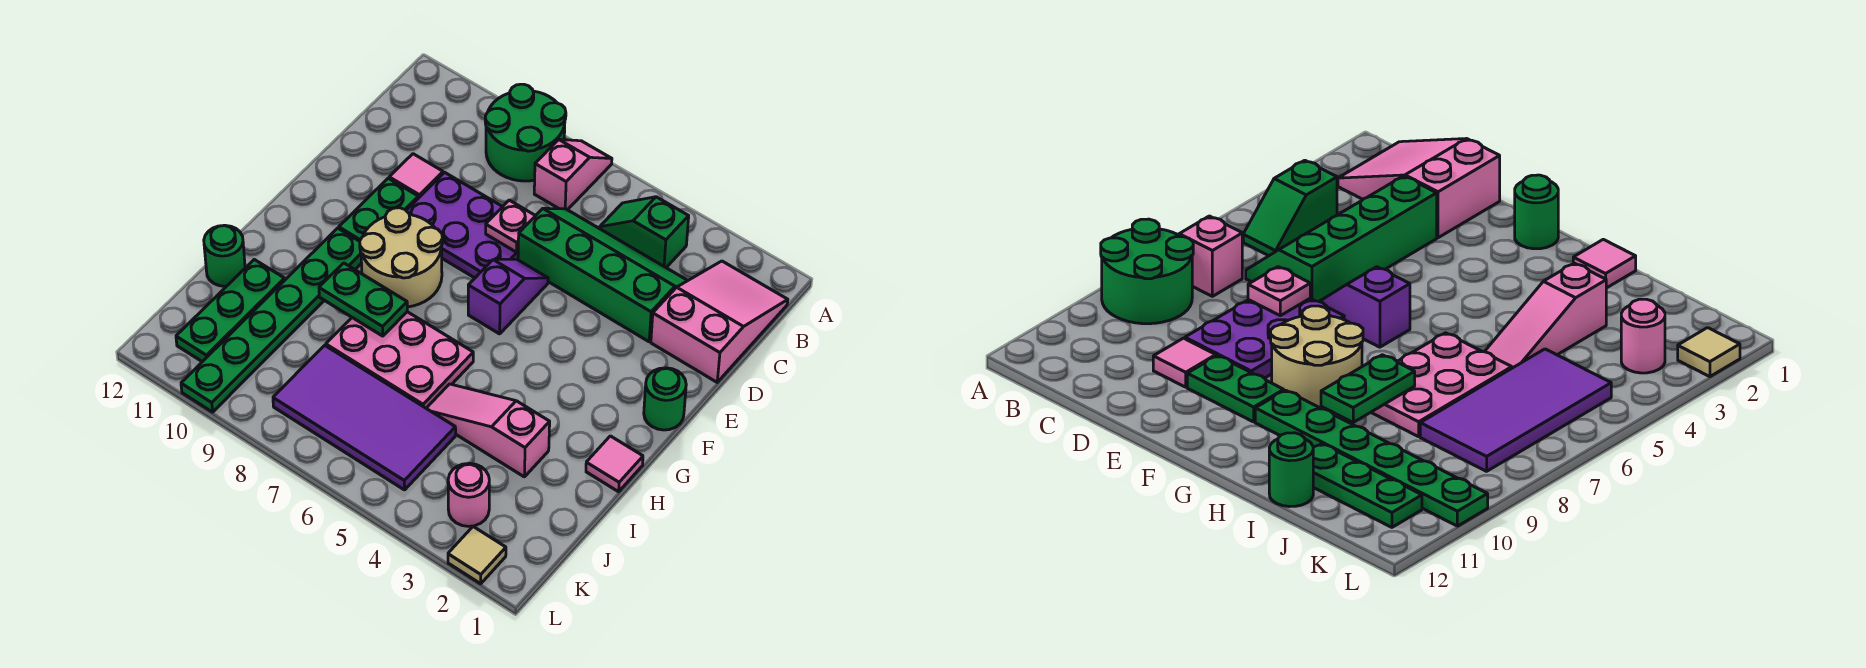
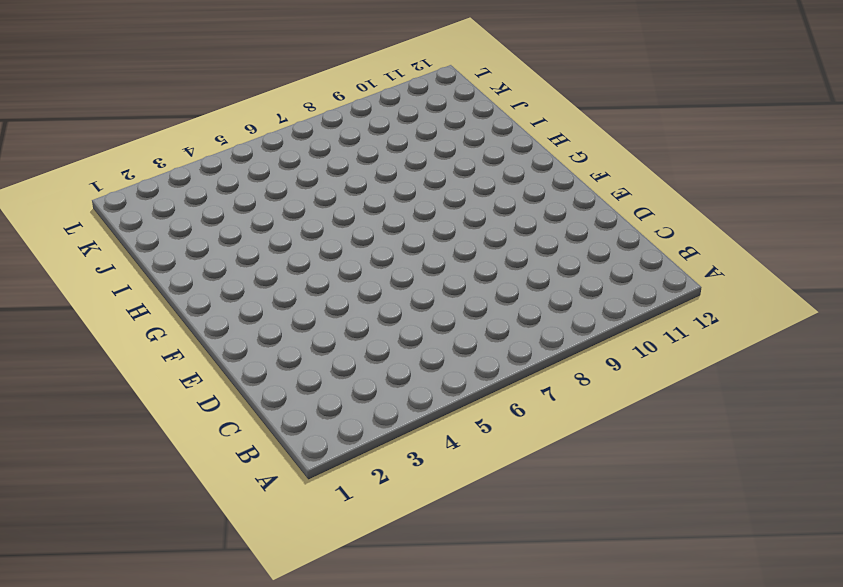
none -> pink 1x2 slope [534,139,612,210]
none -> green 2x2 round brick [485,84,566,181]
none -> pink 2x3 slope [651,261,788,382]

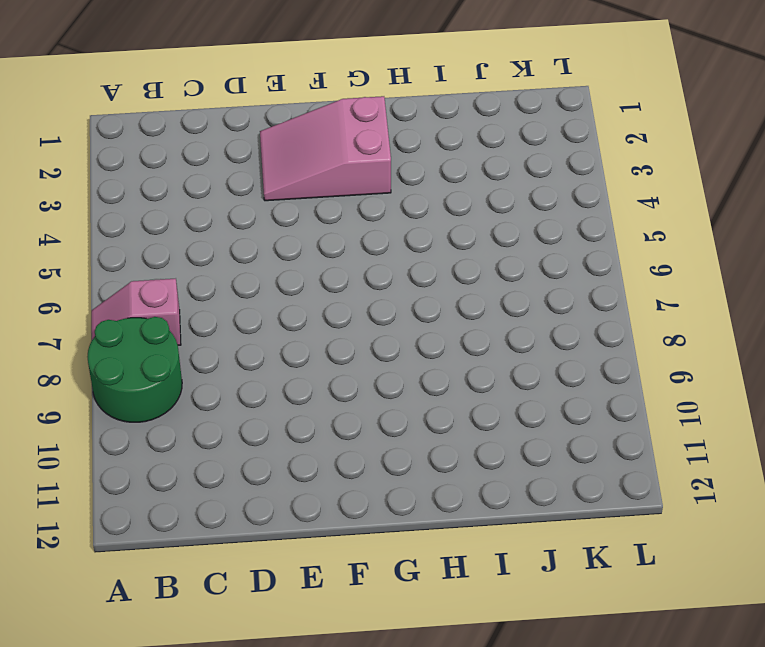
pink 2x3 slope [260,96,391,201] -> pink 2x3 slope moved to [651,261,788,382]
none -> green 1x2 slope [600,197,689,267]
none -> green 2x4 slope [518,208,688,342]
none -> purple 2x3 plate [406,172,518,278]

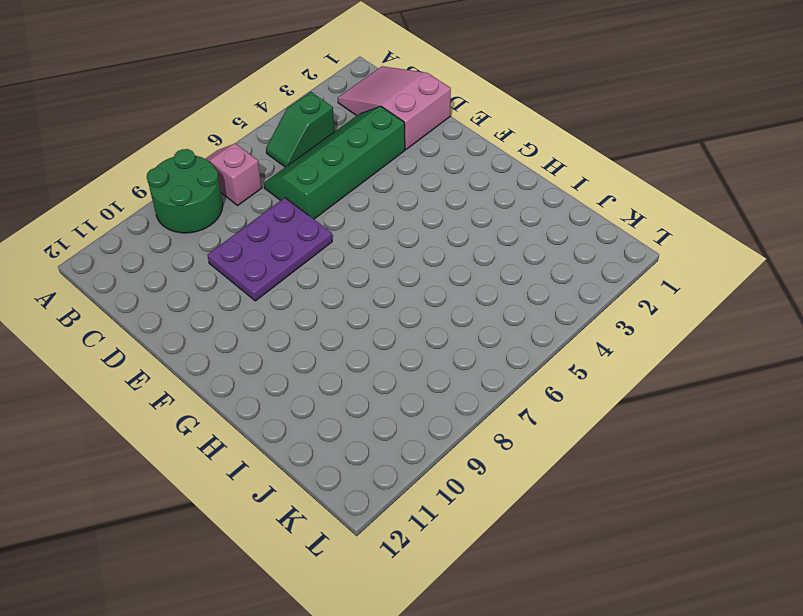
none -> pink 1x1 tile [389,154,443,198]
none -> purple 1x2 slope [468,259,548,334]
none -> green 1x2 plate [339,178,418,241]

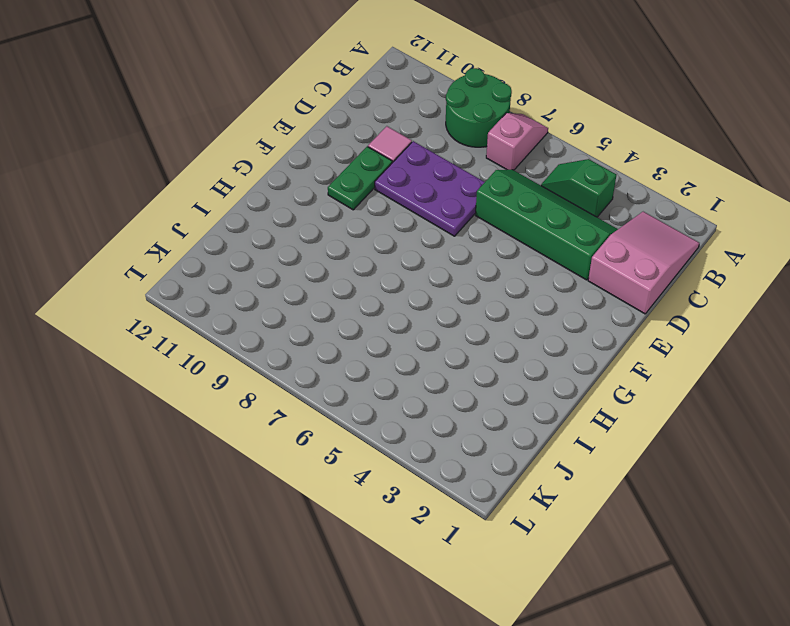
none -> purple 1x2 slope [468,259,548,334]
none -> green 1x1 round brick [644,368,686,430]
none -> tan 2x2 round brick [360,208,443,307]

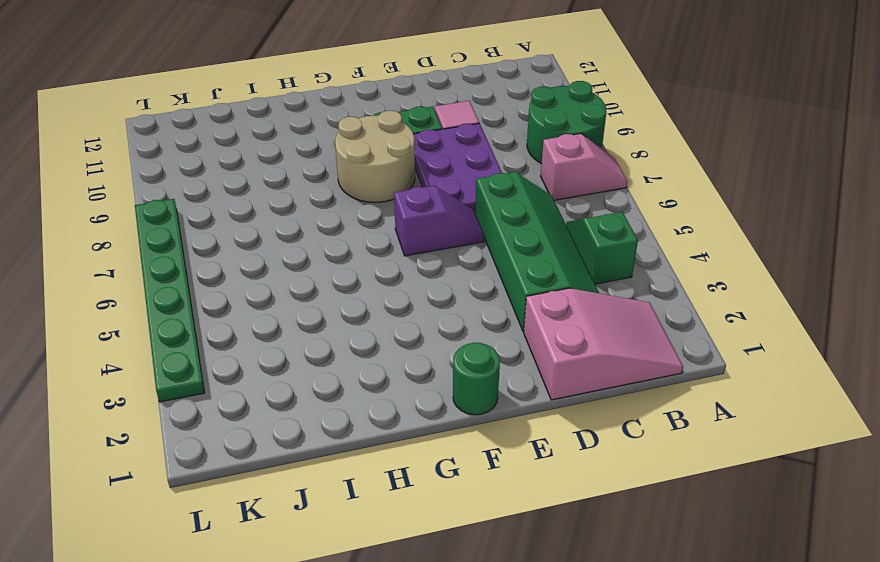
green 1x6 plate [135,199,205,402] -> green 1x6 plate turned to [181,228,361,412]
none -> pink 1x1 tile [586,436,643,492]
none -> pink 2x3 plate [326,312,473,408]
none -> pink 1x3 slope [426,384,550,477]

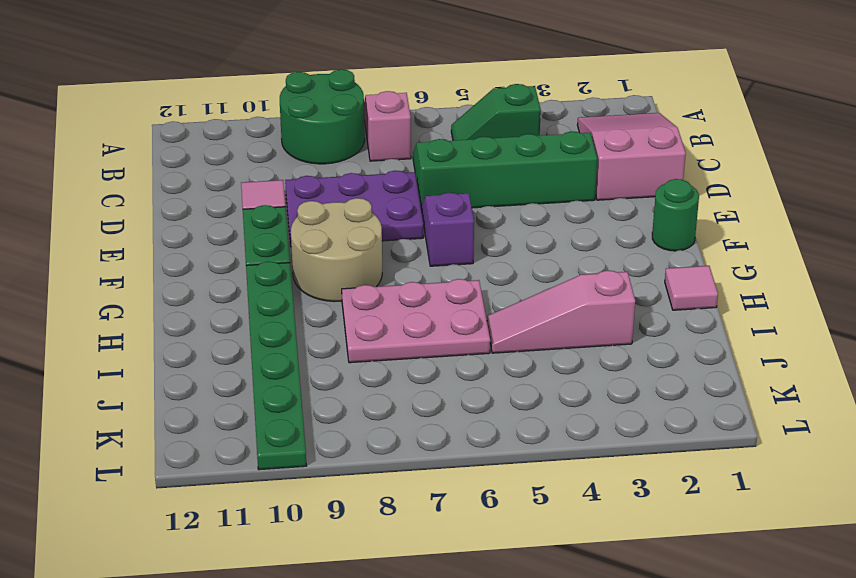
none -> green 1x3 plate [176,260,285,362]
none -> green 1x1 round brick [204,225,245,286]
none -> purple 2x4 tile [273,345,456,490]

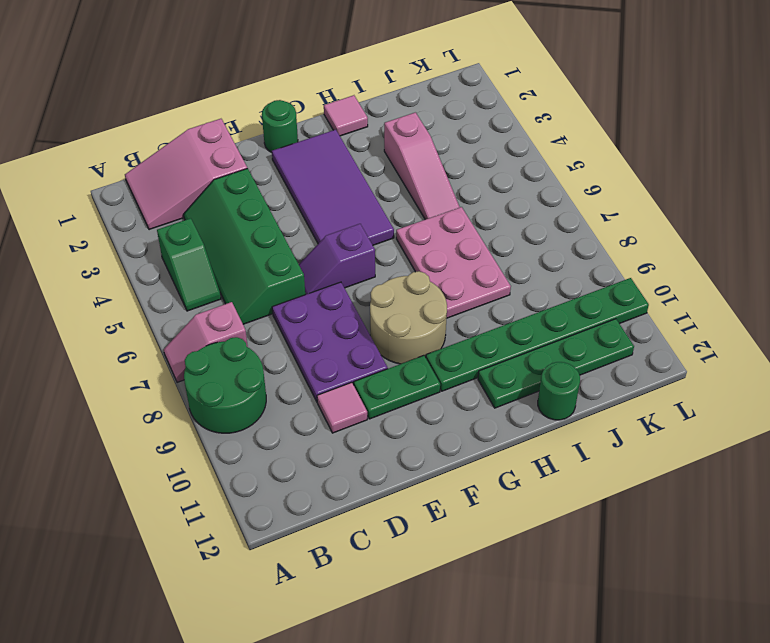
purple 2x4 tile [272,130,394,245] -> purple 2x4 tile moved to [273,345,456,490]
green 1x4 plate [478,319,634,408] -> green 1x3 plate [176,260,285,362]
none -> pink 1x1 round brick [448,463,489,526]
none -> tan 1x1 tile [448,527,506,584]
none -> pink 1x1 plate [486,200,535,252]

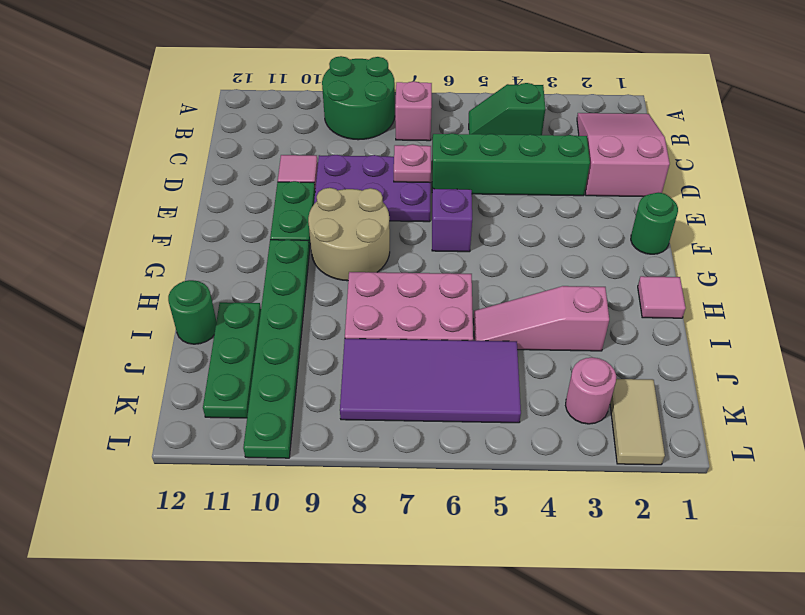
tan 1x2 tile [610,379,665,465] -> tan 1x1 tile [448,527,506,584]
none -> green 1x2 plate [319,263,407,336]

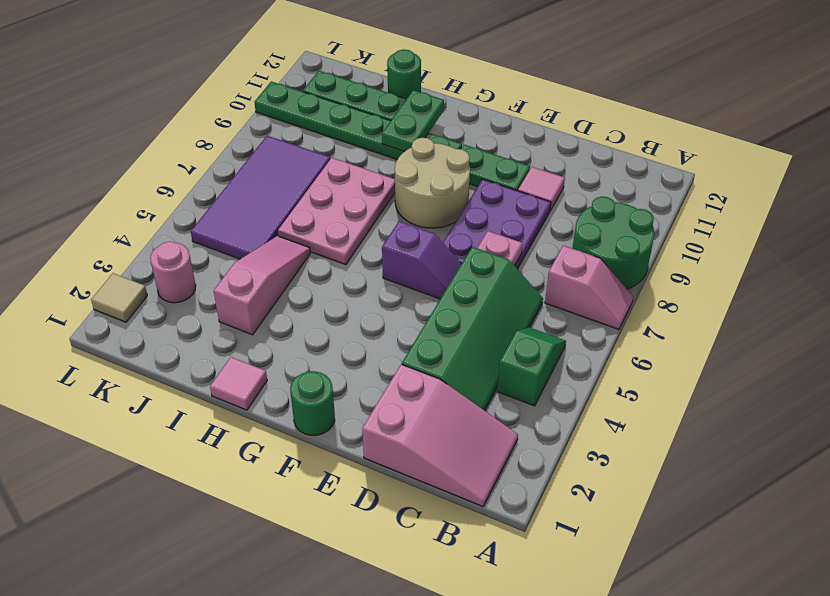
green 1x2 plate [382,90,444,151] -> green 1x2 plate moved to [319,263,407,336]

